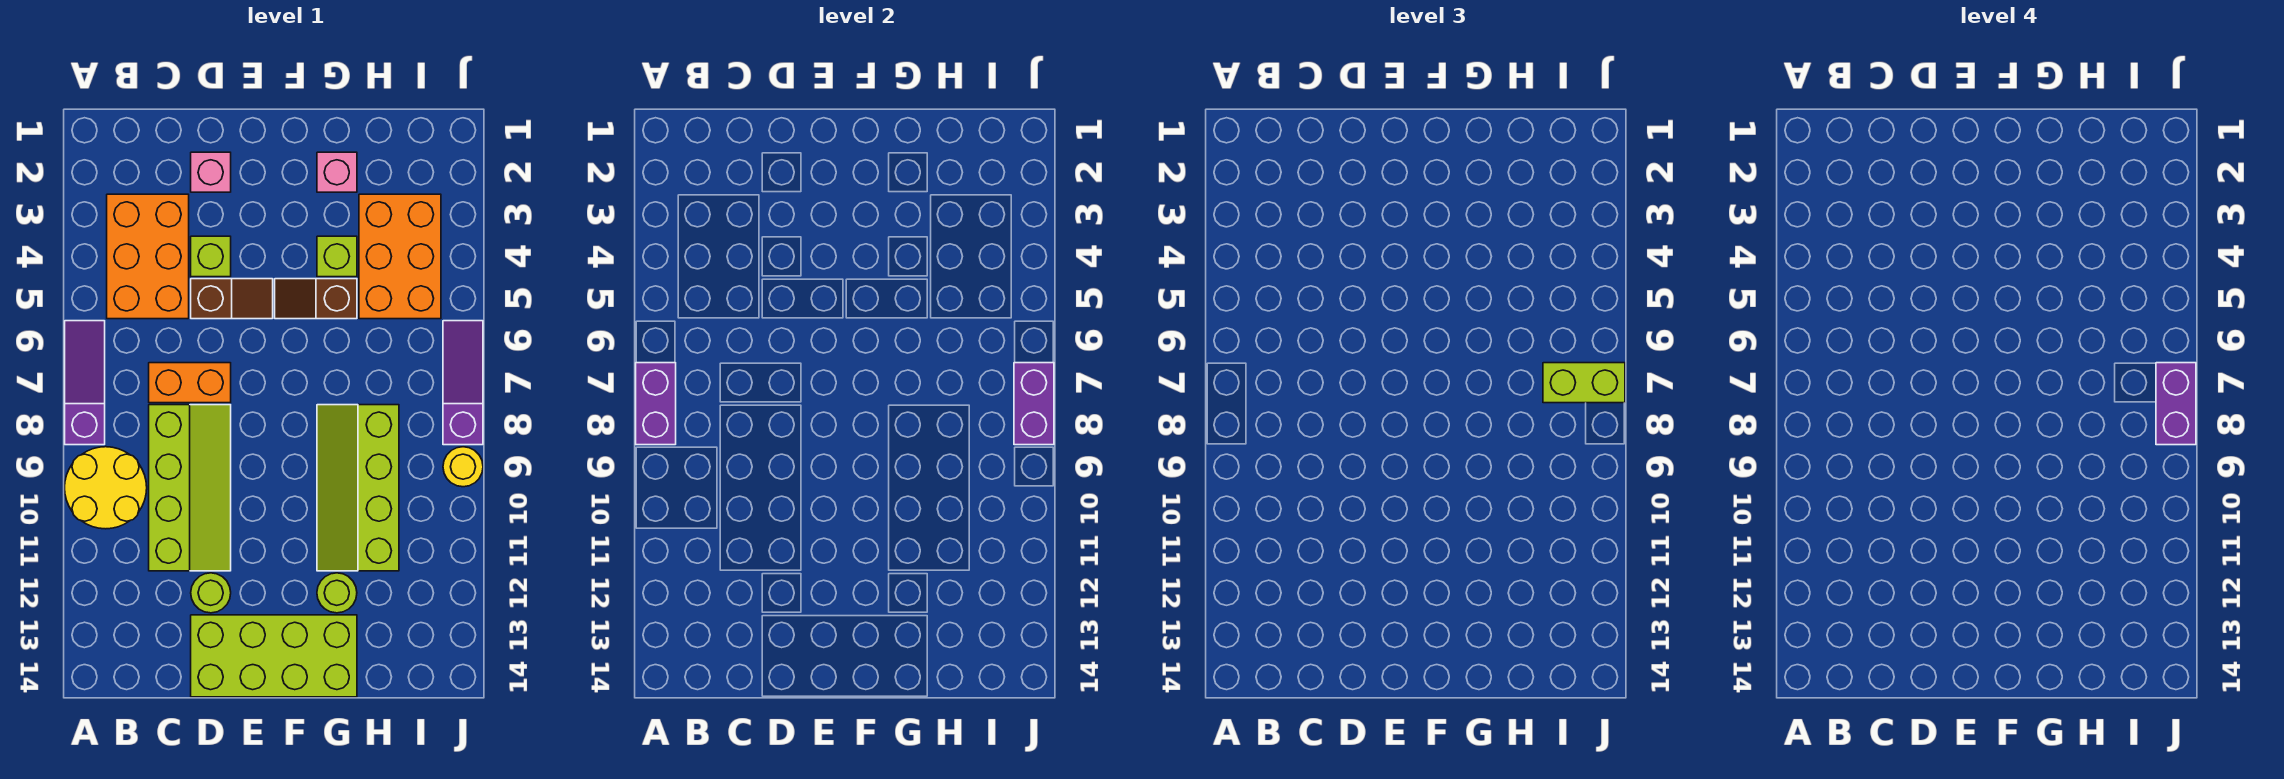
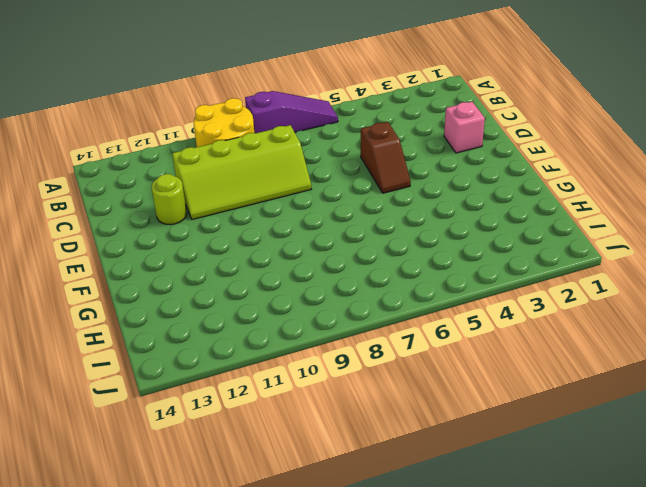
none -> orange 2x3 brick [107,194,189,319]
none -> orange 1x2 brick [149,363,231,403]
none -> lime 1x1 brick [191,236,231,277]

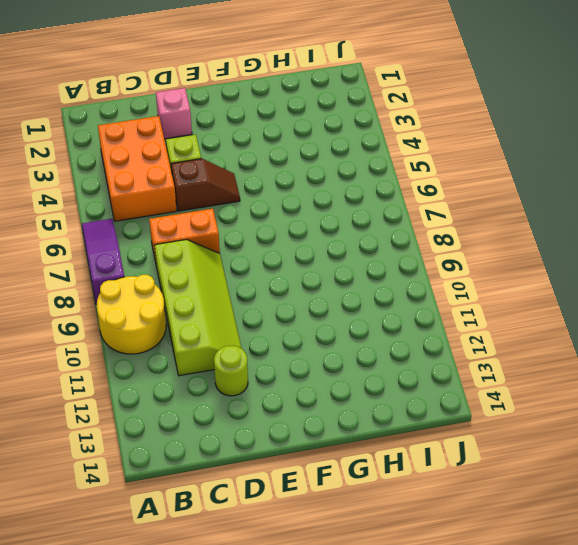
none -> lime 2x4 brick [191,615,357,697]
none -> brown 1x2 slope [275,279,357,319]
none -> pink 1x1 brick [317,152,357,192]

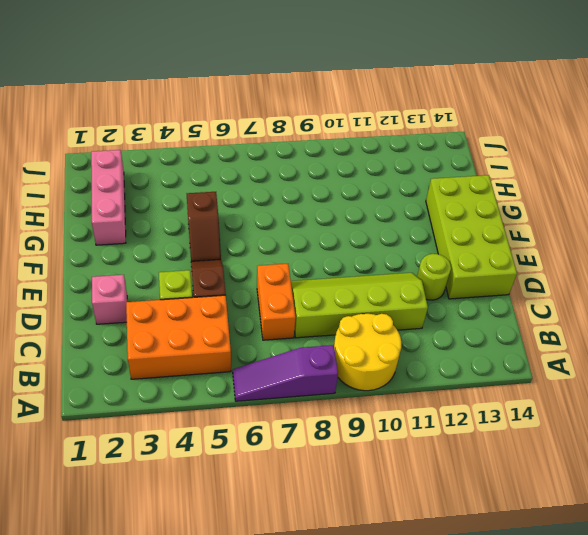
pink 1x3 brick [91,150,126,245] -> pink 1x1 brick [317,152,357,192]
none -> lime 1x1 brick [317,236,357,277]
none -> lime 2x4 slope [317,405,399,571]
none -> lime 1x1 round brick [317,573,357,613]

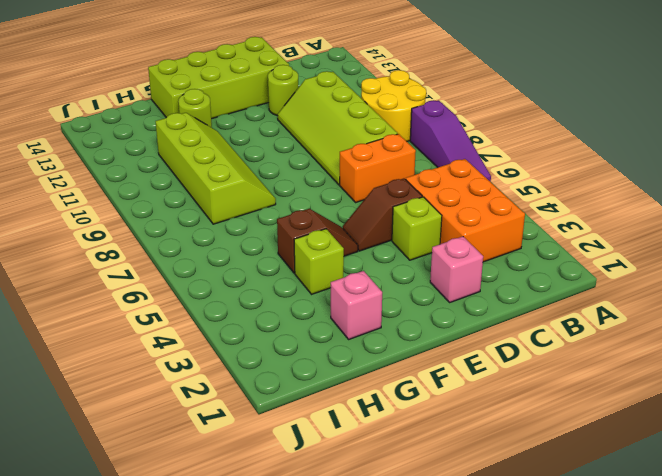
none -> orange 2x3 brick [359,194,441,319]
none -> purple 1x3 slope [443,321,483,445]
none -> yellow 1x1 round brick [443,447,483,487]

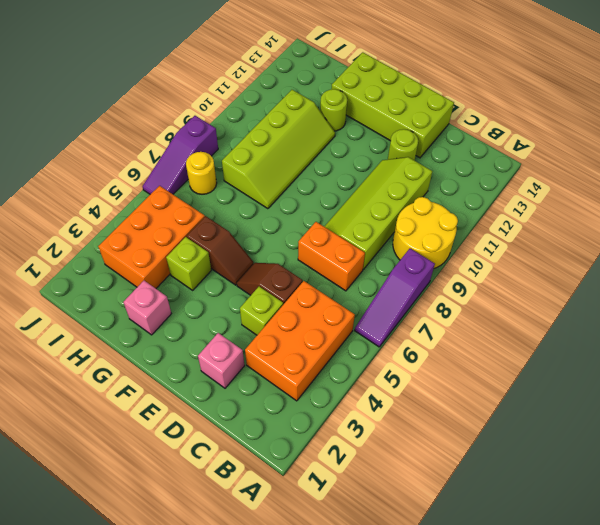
yellow 1x1 round brick [186,152,217,194] -> yellow 1x1 round brick moved to [443,447,483,487]
none -> purple 1x2 brick [636,363,676,445]
none -> purple 1x2 brick [1014,363,1054,445]
none -> lime 1x2 brick [1543,363,1625,403]

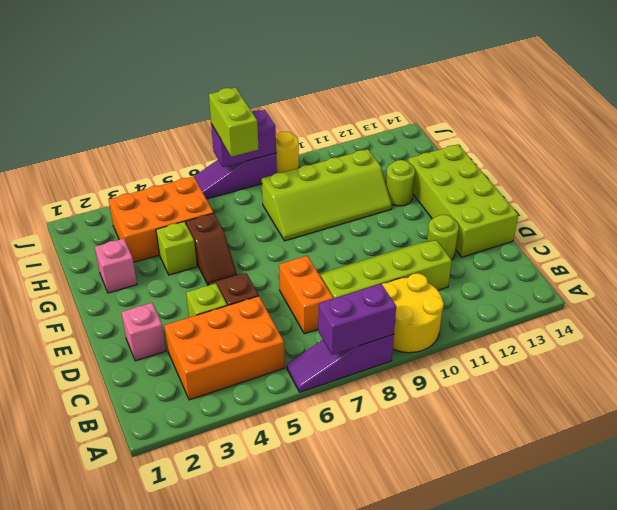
none -> purple 1x2 brick [2156,363,2196,445]

